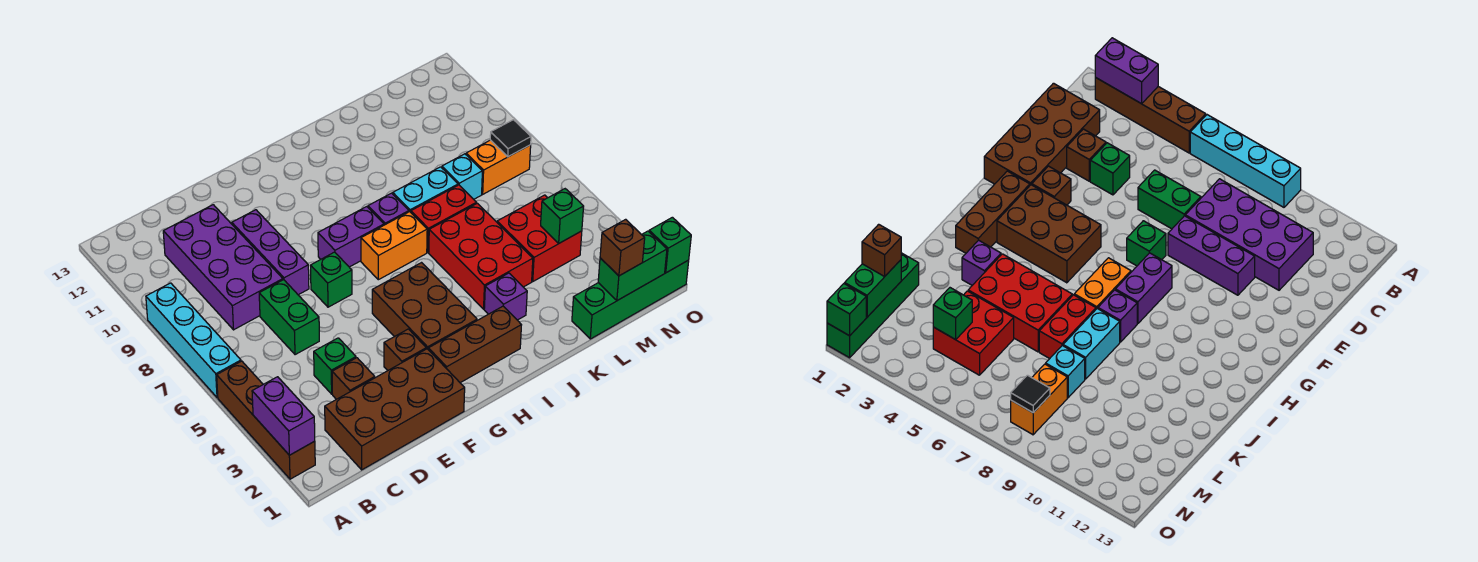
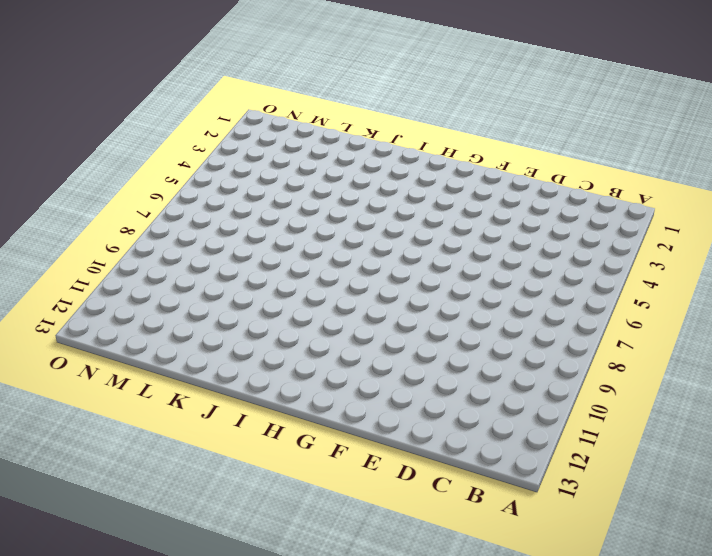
none -> brown 1x4 brick [217,361,315,479]
none -> cyan 1x4 brick [146,283,241,398]
none -> brown 2x4 brick [325,349,465,470]

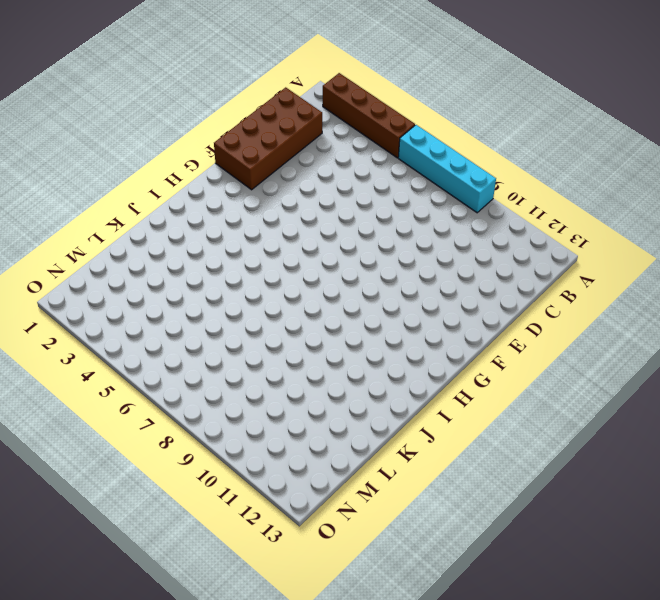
none -> purple 2x4 brick [163,205,283,330]
none -> brown 1x1 brick [332,358,375,399]
none -> green 1x1 brick [314,338,356,394]

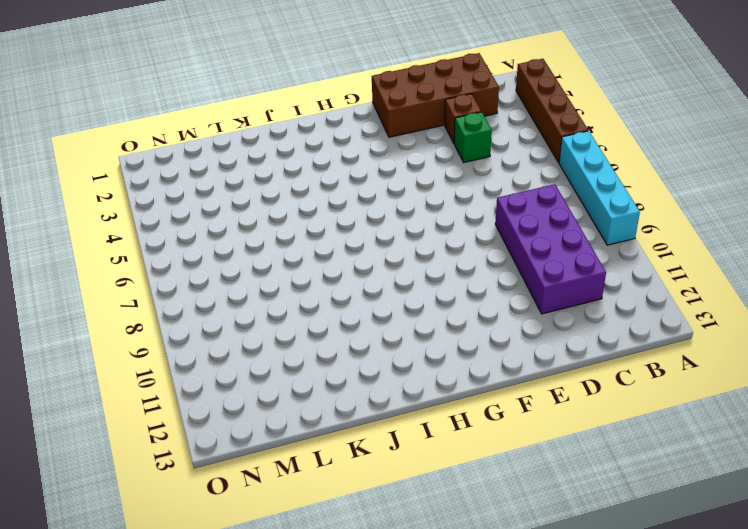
none -> green 1x2 brick [259,280,319,355]
none -> purple 1x3 brick [232,210,309,295]
none -> brown 1x1 brick [384,329,426,370]

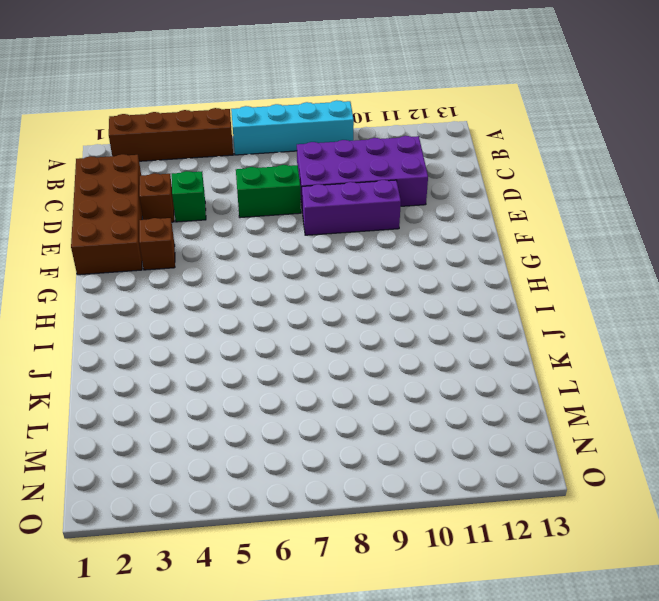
none -> green 1x1 brick [310,252,352,307]
none -> brown 1x3 brick [428,306,521,383]
none -> brown 2x3 brick [372,263,477,349]

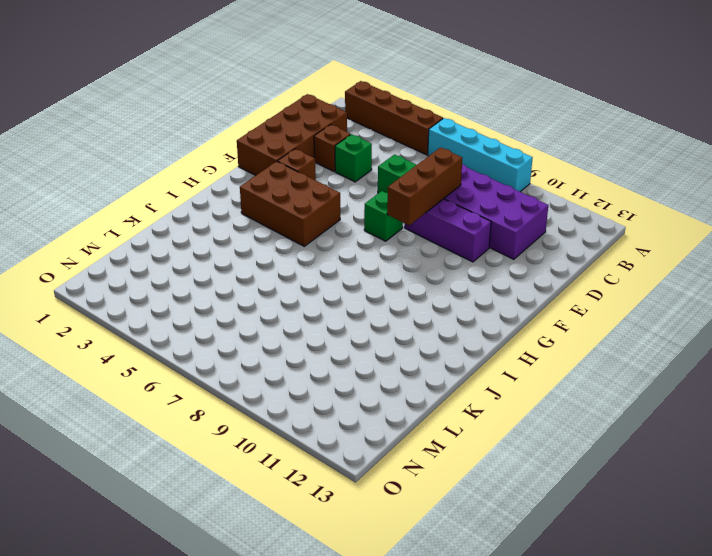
brown 1x3 brick [387,147,462,225] -> brown 1x3 brick moved to [428,306,521,383]
none -> purple 1x2 brick [318,207,384,267]
none -> orange 1x2 brick [361,212,427,280]
none -> purple 1x1 brick [368,193,409,225]

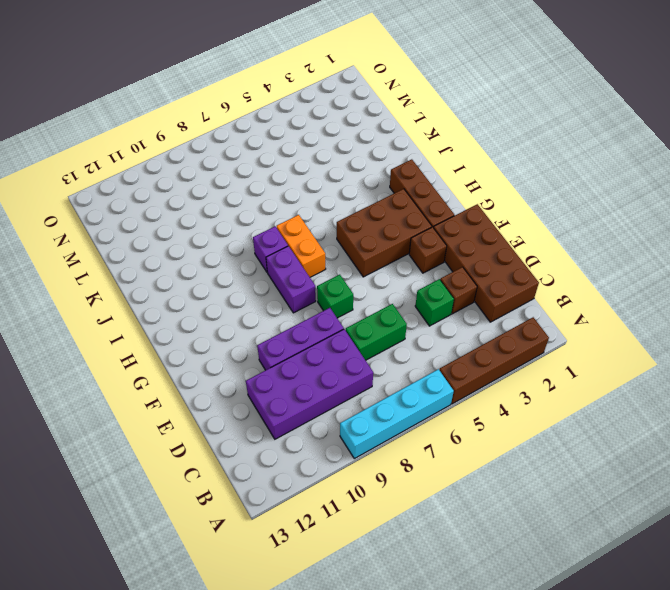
none -> purple 1x1 brick [484,273,527,320]
none -> red 2x3 brick [429,203,533,309]
none -> red 1x2 brick [411,185,477,253]

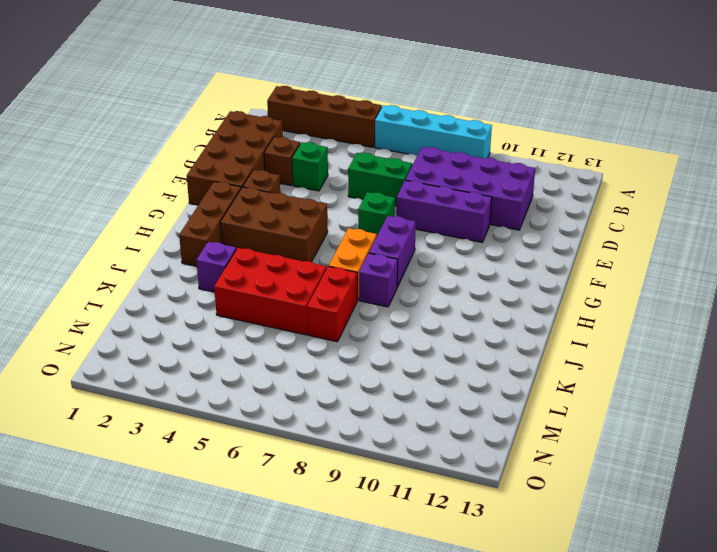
none -> cyan 1x2 brick [393,167,458,212]
none -> green 1x4 brick [572,260,689,339]
none -> red 2x2 brick [497,195,582,281]

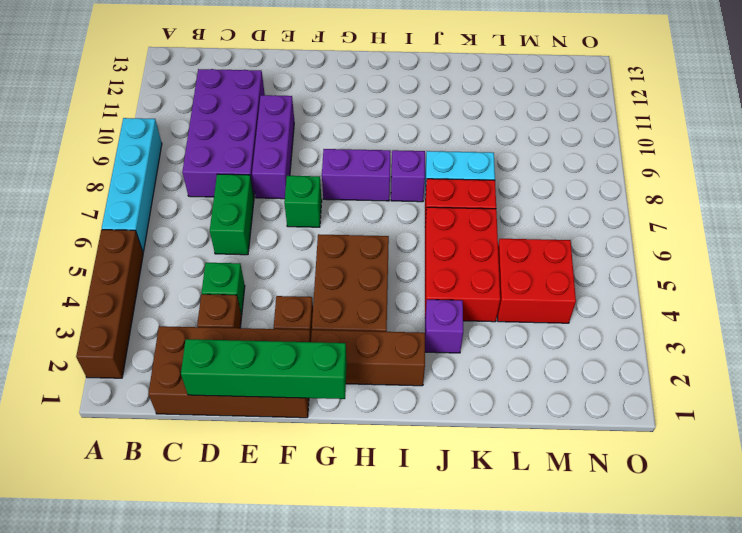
green 1x4 brick [181,339,347,399] -> green 1x4 brick moved to [572,260,689,339]
none -> orange 1x2 brick [361,212,427,280]
none -> cyan 1x1 brick [442,154,482,199]
none -> orange 1x2 brick [466,140,531,194]

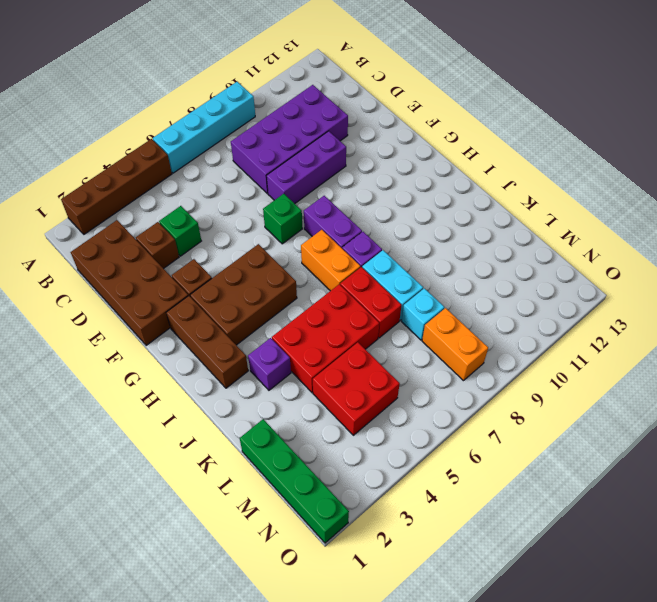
none -> green 1x2 brick [259,280,319,355]
none -> purple 1x2 brick [252,377,315,455]
none -> green 1x2 brick [598,231,667,301]

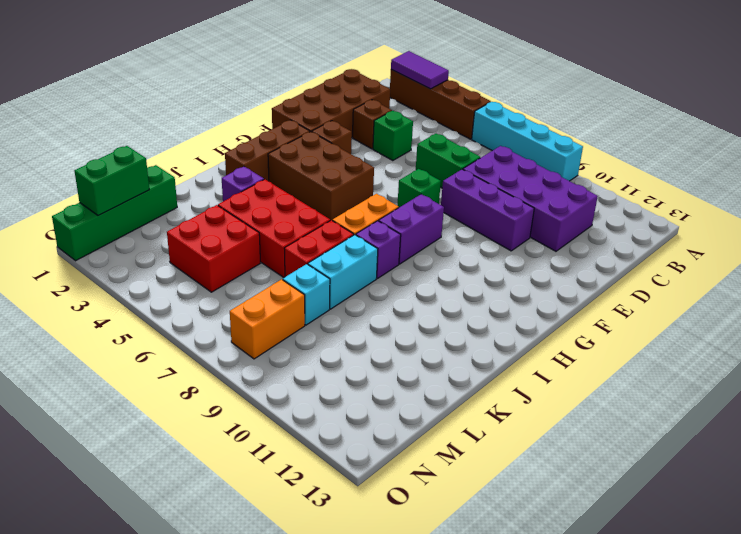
purple 1x2 tile [391,51,449,89] -> purple 1x2 brick [252,377,315,455]
none -> green 1x1 brick [541,189,584,244]
none -> black 1x1 tile [490,120,531,157]
none -> green 1x1 brick [649,217,691,273]

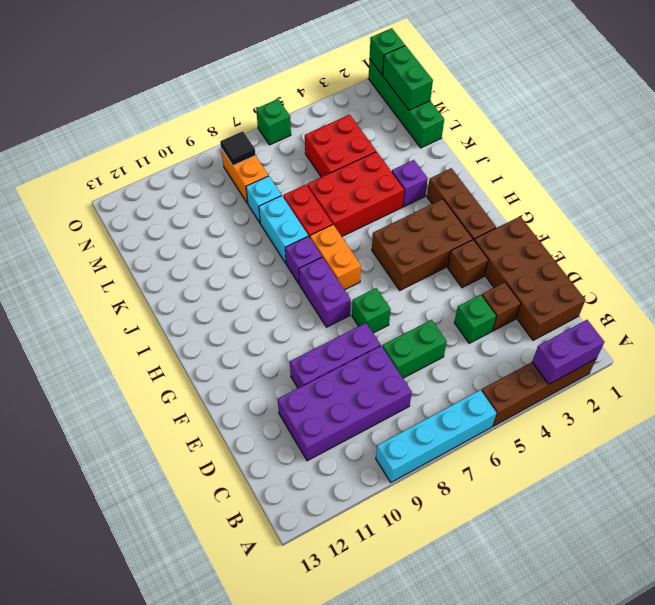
green 1x1 brick [256,99,291,145] -> green 1x1 brick moved to [541,189,584,244]
none -> brown 1x1 brick [600,219,645,276]

